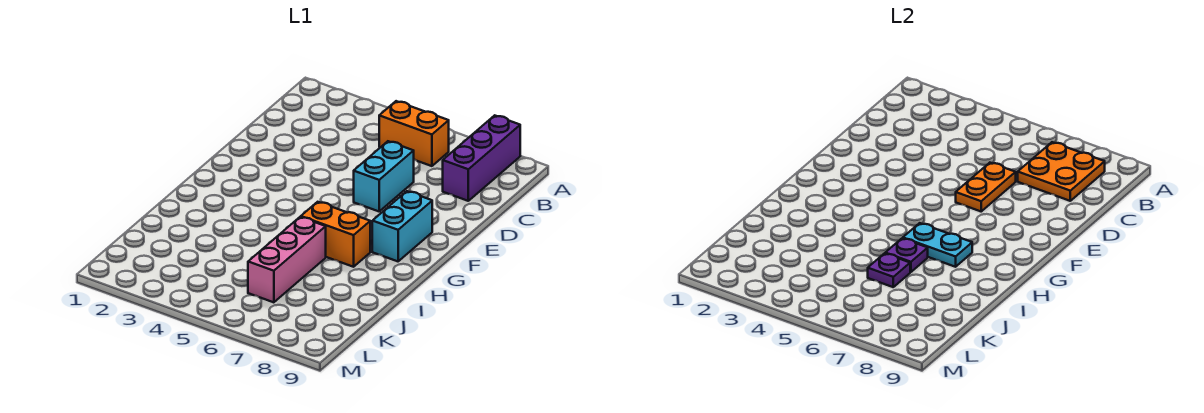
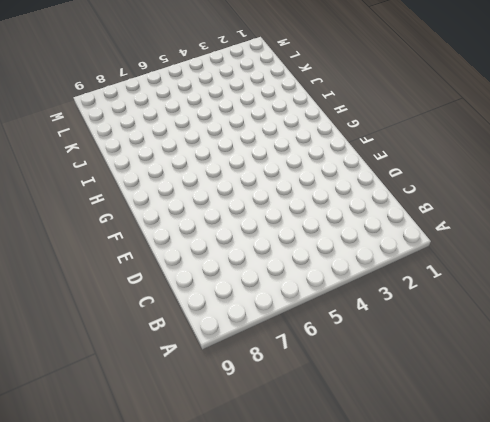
none -> purple 1x3 brick [443,115,520,201]
none -> orange 1x2 brick [379,101,449,166]

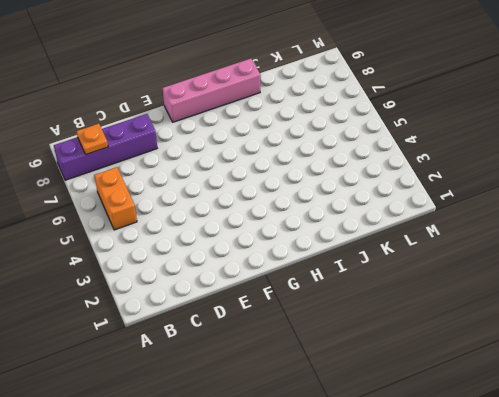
purple 1x4 brick [54,114,157,180] -> purple 1x3 brick [443,115,520,201]
orange 1x1 plate [76,124,108,155] -> orange 2x2 plate [1018,142,1105,201]
pink 1x4 brick [163,59,260,122] -> none
none -> cyan 1x2 brick [354,141,414,211]
none -> cyan 1x2 brick [372,191,432,261]

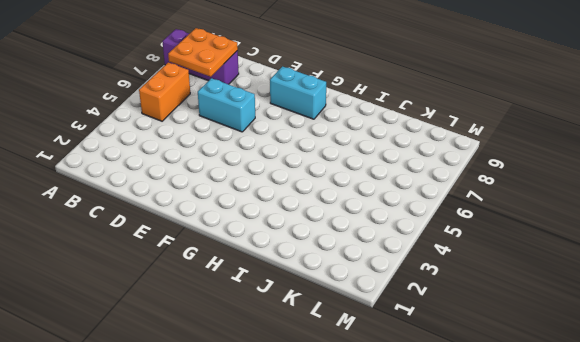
none -> orange 1x2 brick [301,202,370,267]
none -> pink 1x3 brick [248,217,326,302]

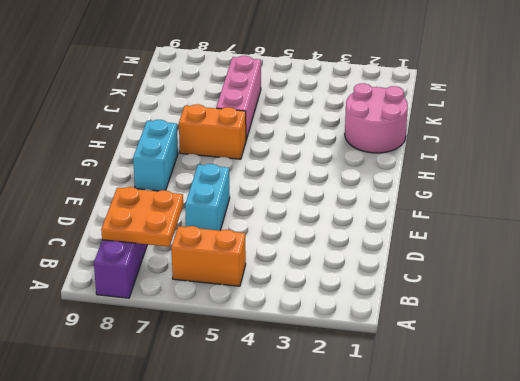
pink 2x2 round brick [345,83,408,153] -> none
none -> orange 1x2 plate [956,163,1016,211]
none -> cyan 1x2 plate [903,223,972,267]

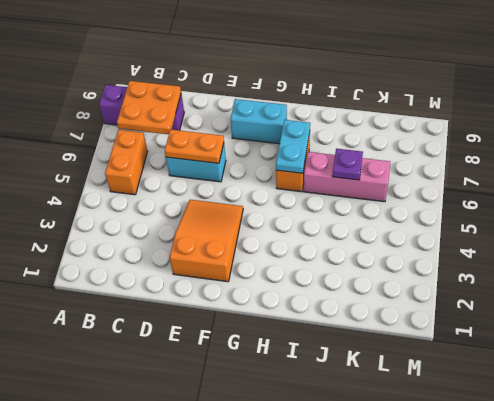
orange 2x3 slope [170,200,243,282] -> none
none -> purple 1x1 plate [885,238,928,272]

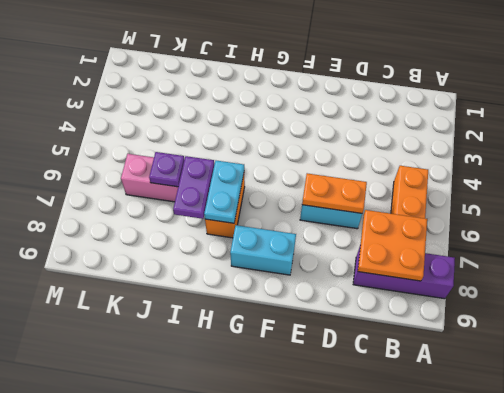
purple 1x2 plate [173,156,214,219] -> purple 1x1 plate [885,238,928,272]

